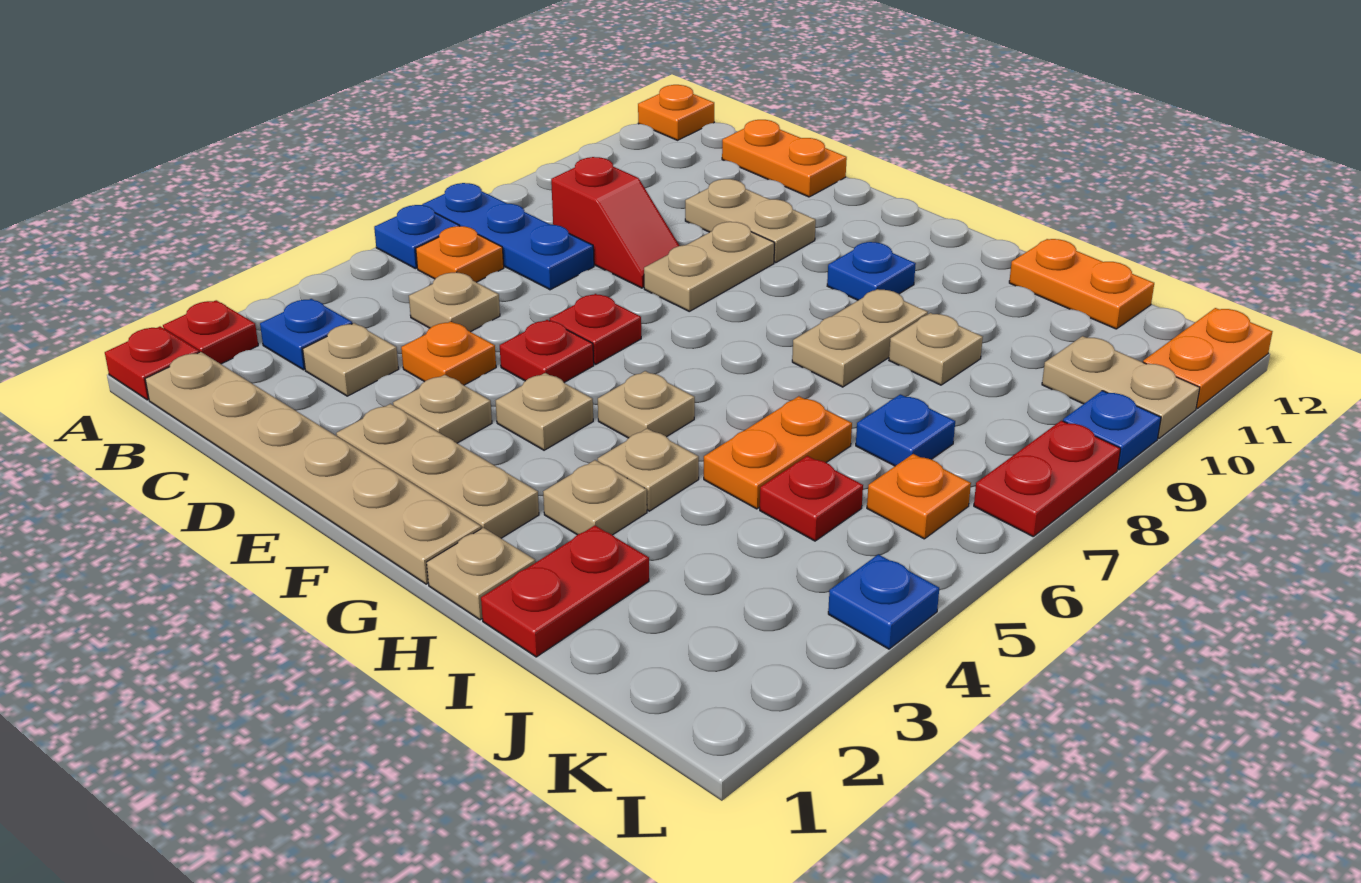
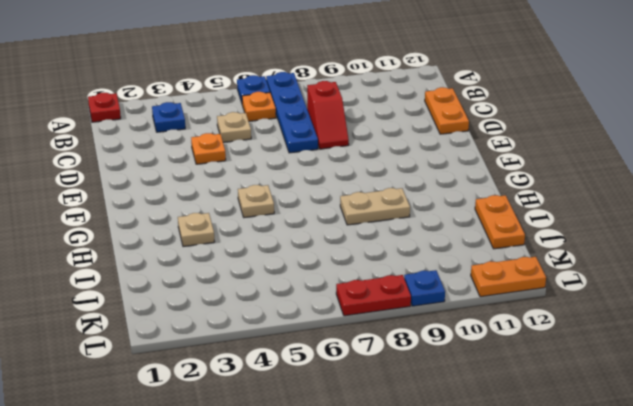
blue 1x4 plate [266,72,318,153] -> blue 1x3 plate [422,183,594,290]
none -> red 1x1 plate [163,300,258,364]
none -> orange 1x1 plate [638,85,714,140]
none -> tan 1x6 plate [145,352,481,584]
none -> tan 1x1 plate [303,323,399,396]

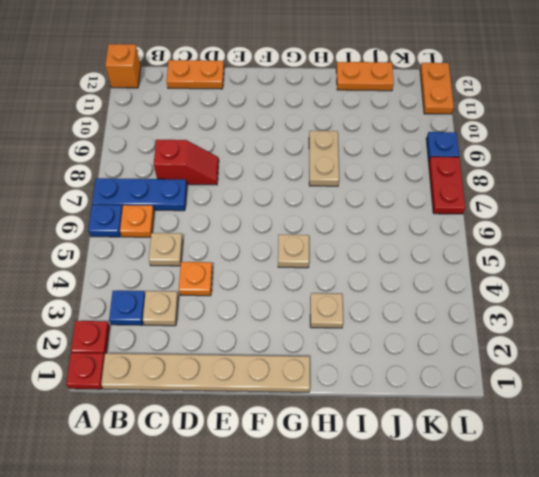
orange 1x1 brick [105,44,141,88] -> orange 1x1 plate [638,85,714,140]
none -> tan 1x2 plate [685,179,816,263]
none -> tan 1x3 plate [336,404,539,538]
none -> tan 1x1 plate [393,375,492,443]
none -> red 1x1 plate [500,320,594,382]

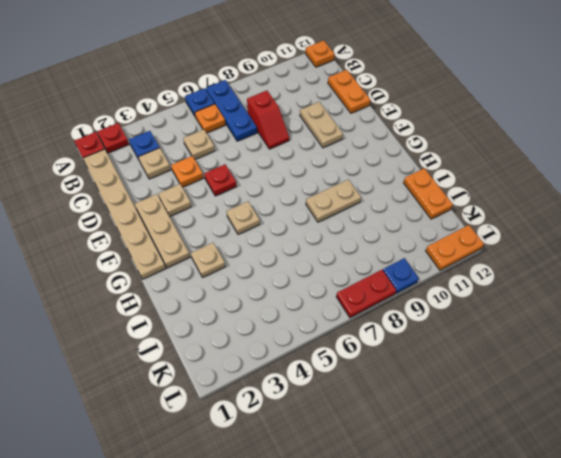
none -> red 1x1 plate [550,294,641,364]
none -> tan 1x2 plate [644,222,775,311]
none -> tan 1x1 plate [496,373,593,450]
none -> blue 1x1 plate [827,242,916,300]

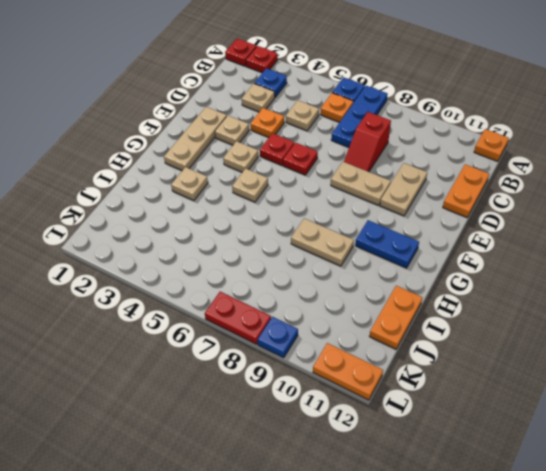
blue 1x2 plate [355,220,419,268] -> blue 1x1 plate [827,242,916,300]
none -> tan 1x6 plate [145,352,481,584]
none -> tan 1x1 plate [427,528,535,620]
none -> tan 1x1 plate [598,428,699,511]
none -> red 1x2 plate [481,525,649,657]

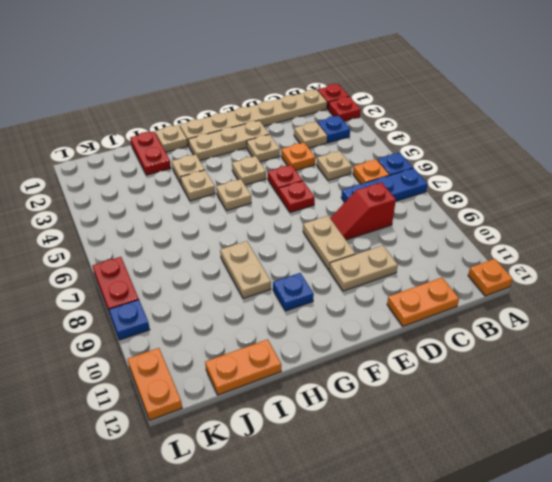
none -> orange 1x2 plate [704,396,852,509]
none -> tan 1x1 plate [889,313,983,385]
none -> red 1x1 plate [760,456,863,541]
none -> blue 1x1 plate [856,394,955,466]

